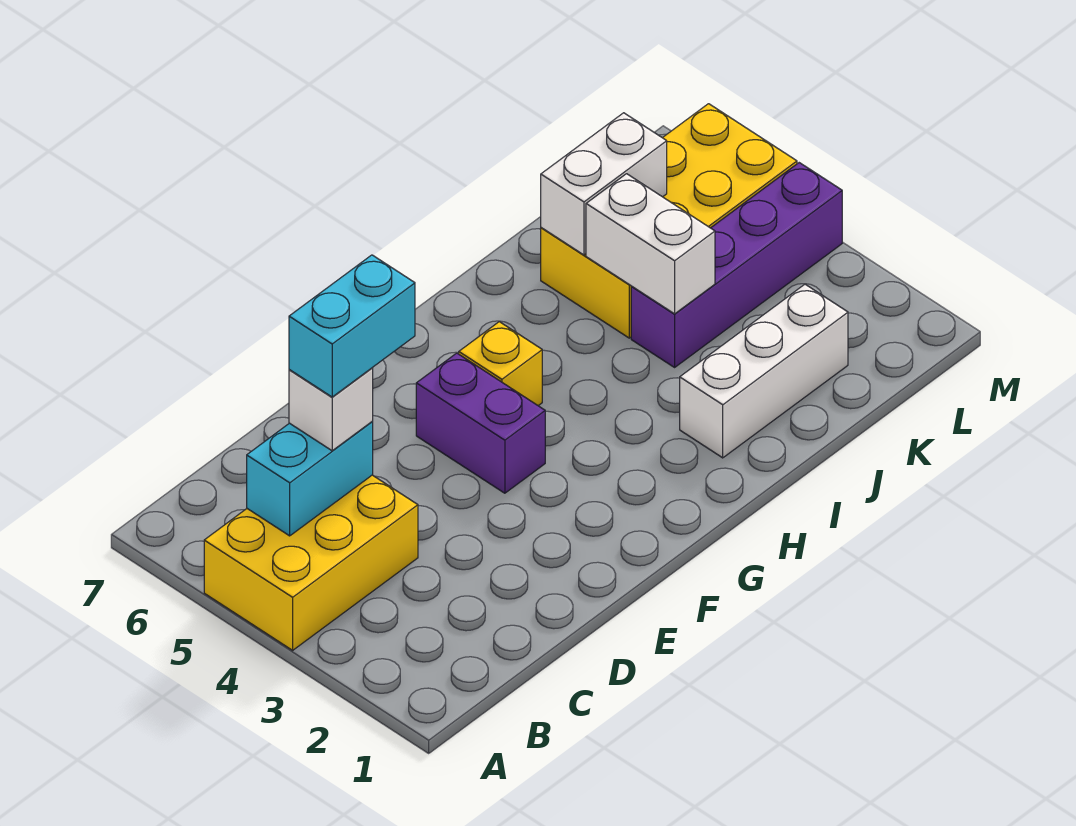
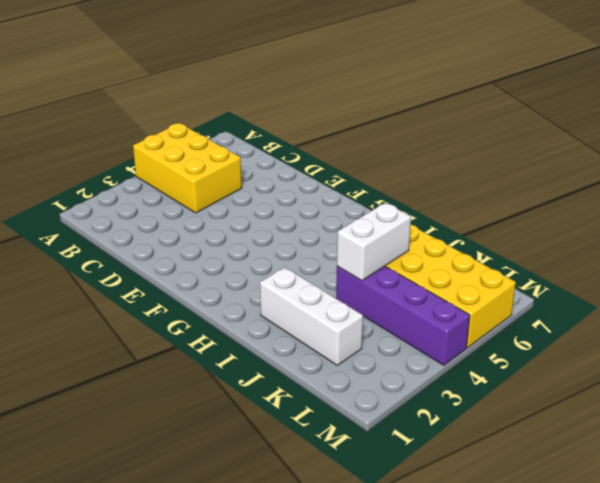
none -> purple 1x2 brick [416,353,545,493]
none -> yellow 1x1 brick [459,322,542,406]

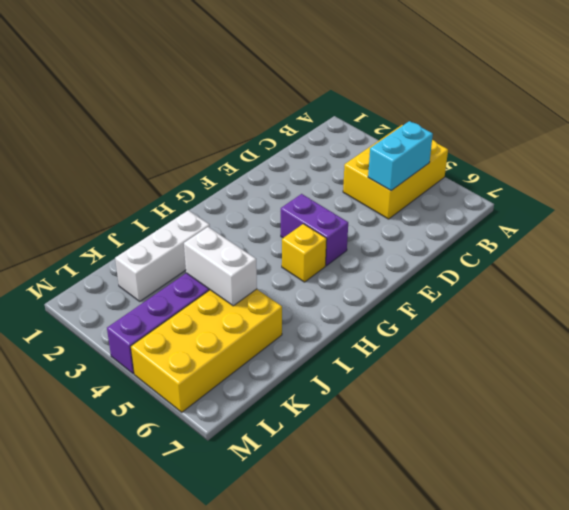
none -> white 1x2 brick [541,113,667,255]
none -> white 1x1 brick [289,368,373,451]

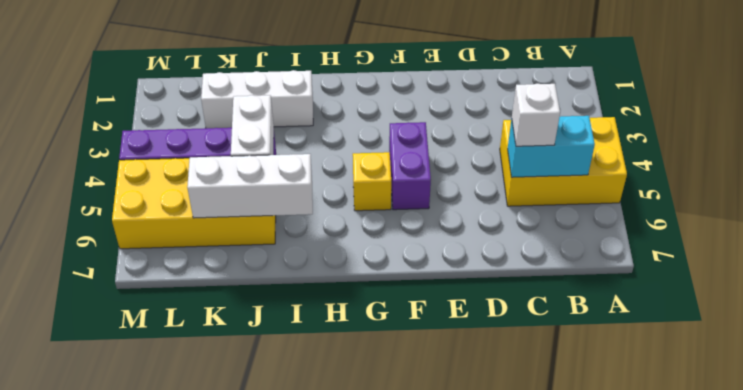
white 1x3 brick [187,154,313,218] -> white 1x2 brick [541,113,667,255]
none -> cyan 1x2 brick [289,255,415,397]

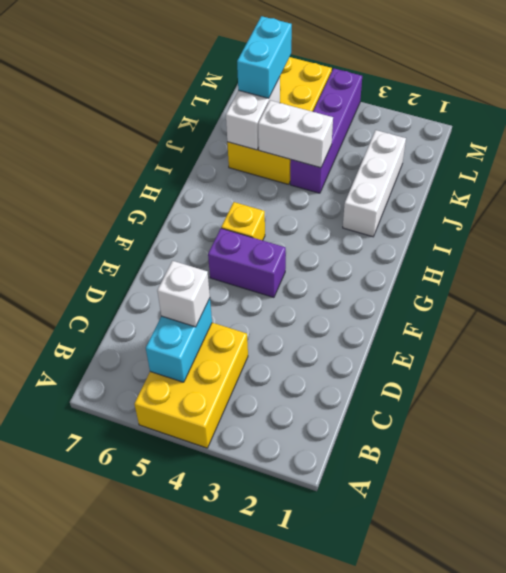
cyan 1x2 brick [237,16,292,98] -> cyan 1x2 brick moved to [289,255,415,397]

